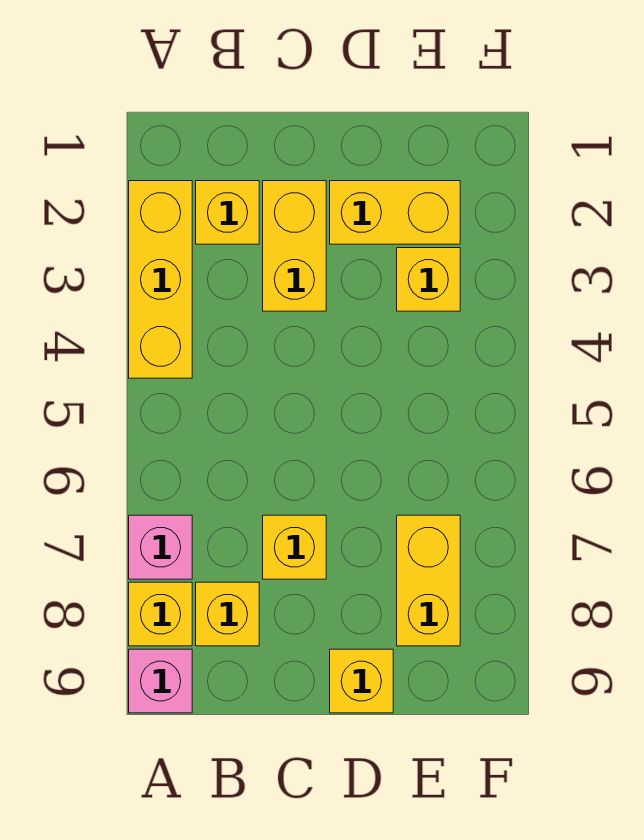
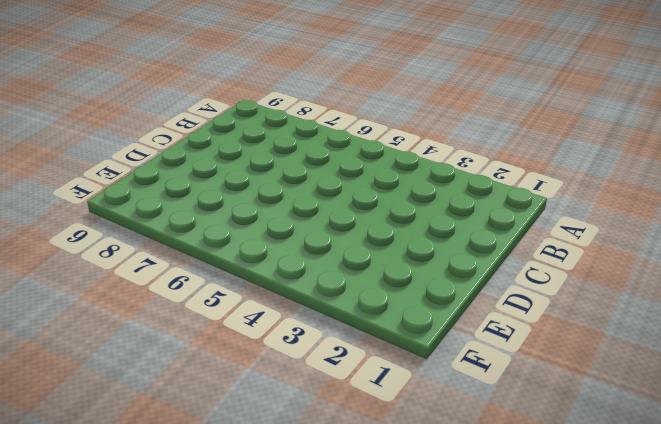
none -> yellow 1x3 brick [129,181,192,378]
none -> pink 1x1 brick [129,515,192,579]
none -> yellow 1x1 brick [129,582,192,646]

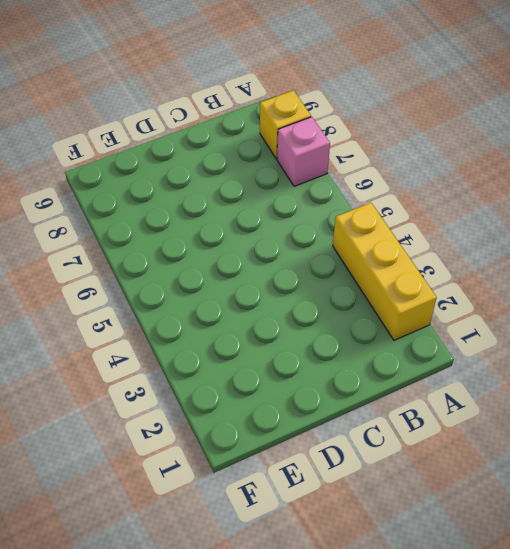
none -> pink 1x1 brick [129,649,192,713]
none -> yellow 1x1 brick [196,181,259,244]
none -> yellow 1x1 brick [196,582,259,646]

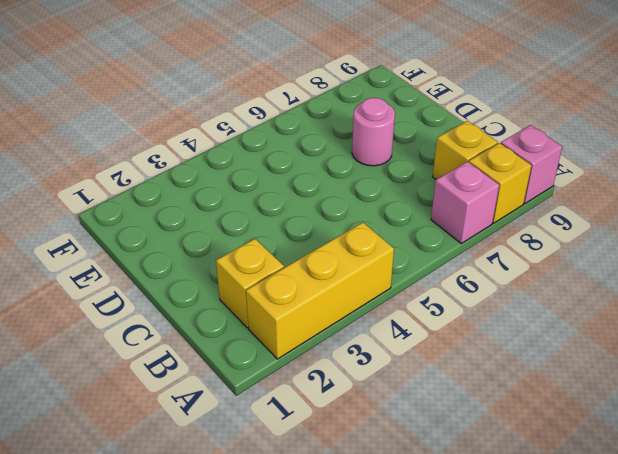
pink 1x1 round brick [352,98,395,166] -> none
none -> yellow 1x2 brick [263,181,326,311]
none -> yellow 1x1 brick [263,515,326,579]
none -> yellow 1x2 brick [330,181,460,244]

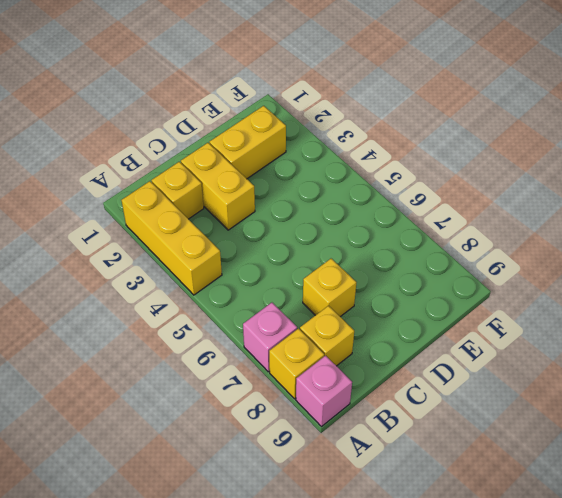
none -> yellow 1x1 brick [330,649,393,713]
none -> yellow 1x1 brick [397,248,460,311]
none -> yellow 1x2 brick [397,515,460,646]

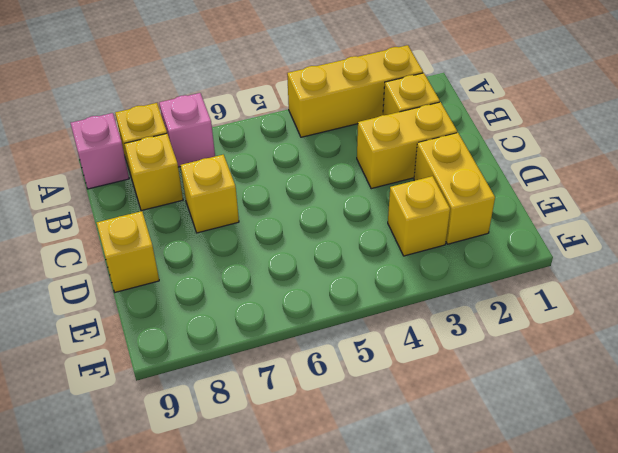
none -> yellow 1x2 brick [397,515,460,646]

